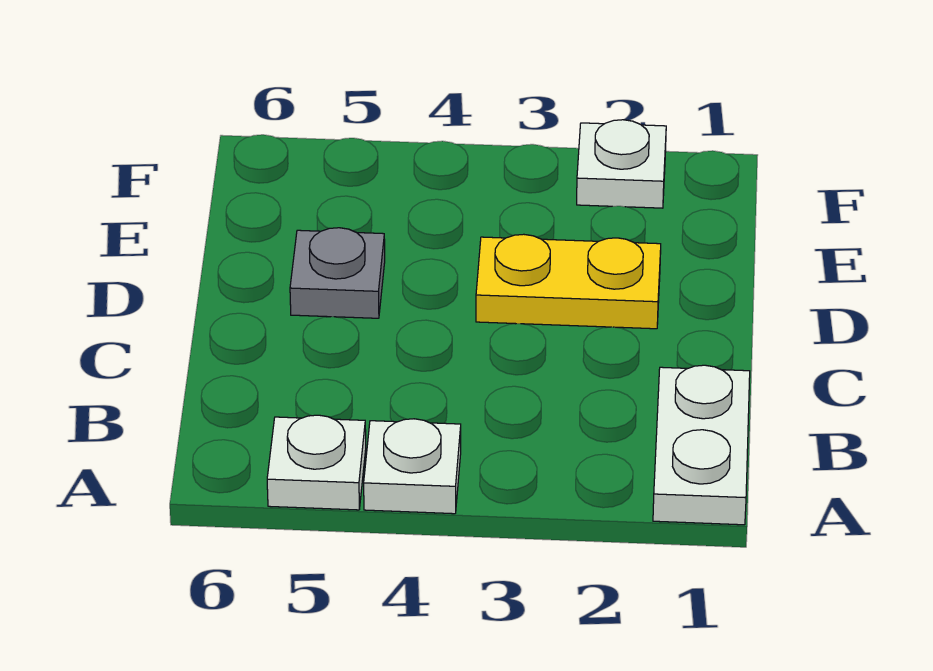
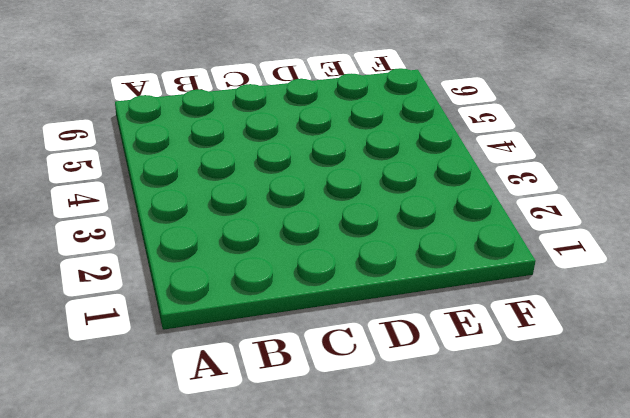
none -> white 1x2 plate [653,365,750,525]
none -> white 1x1 plate [364,419,461,514]

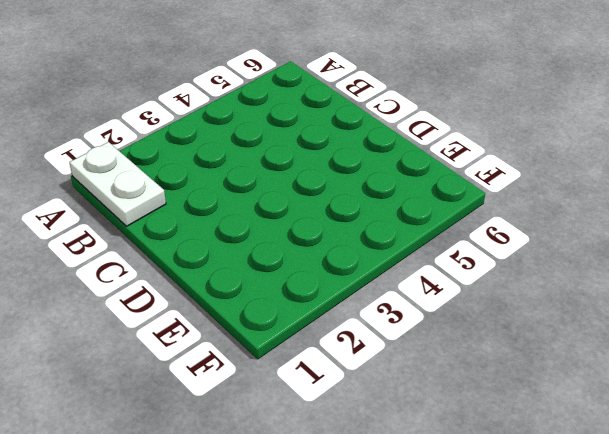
none -> white 1x1 plate [364,419,461,514]
none -> white 1x1 plate [267,415,366,510]

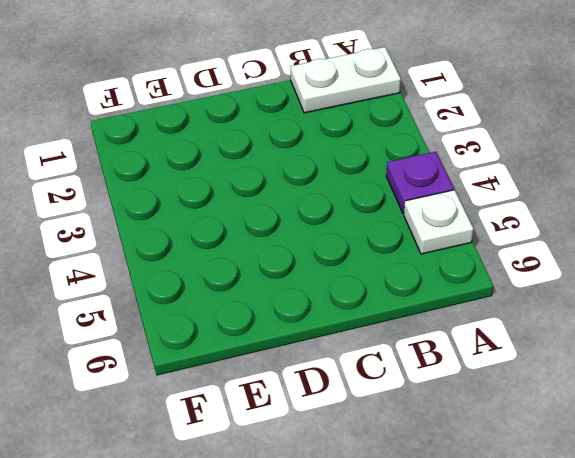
purple 1x1 plate [386,152,454,213] -> white 1x1 plate [364,419,461,514]
none -> yellow 1x2 plate [476,234,661,329]
none -> grey 1x1 plate [290,228,385,318]

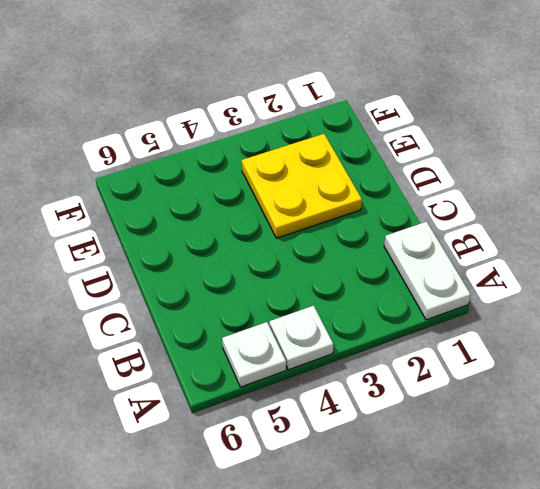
yellow 2x2 plate [242,134,362,238] -> yellow 1x2 plate [476,234,661,329]
none -> grey 1x1 plate [290,228,385,318]
none -> white 1x1 plate [577,120,666,208]

